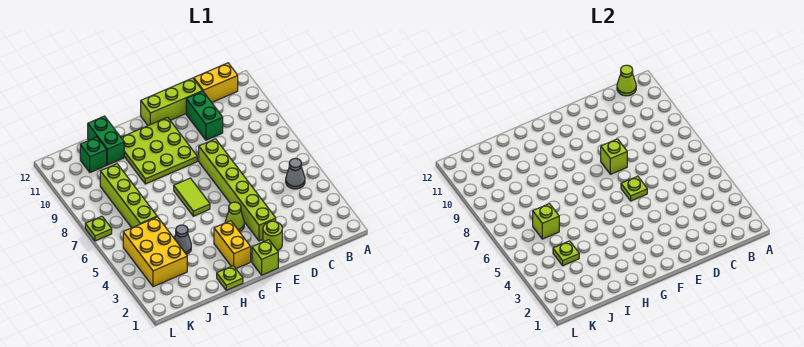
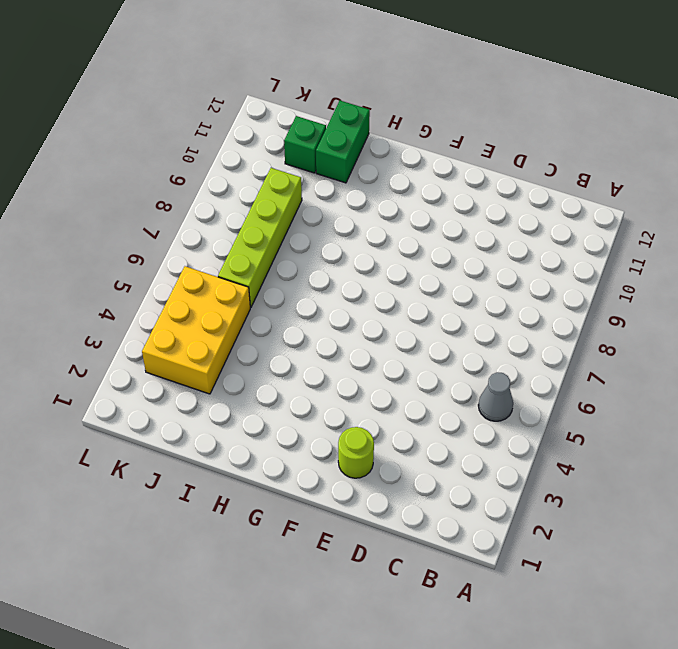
none -> yellow 1x2 brick [194,63,238,102]
none -> green 1x2 brick [186,91,223,140]
none -> lime 1x3 brick [141,78,202,125]

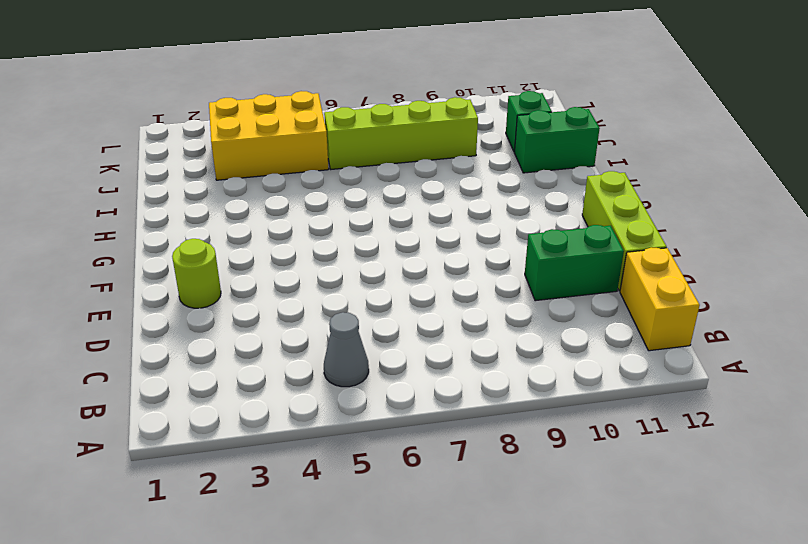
none -> lime 1x6 brick [199,139,276,241]
none -> lime 1x1 brick [252,240,278,275]
none -> lime 1x1 cone [225,202,244,232]

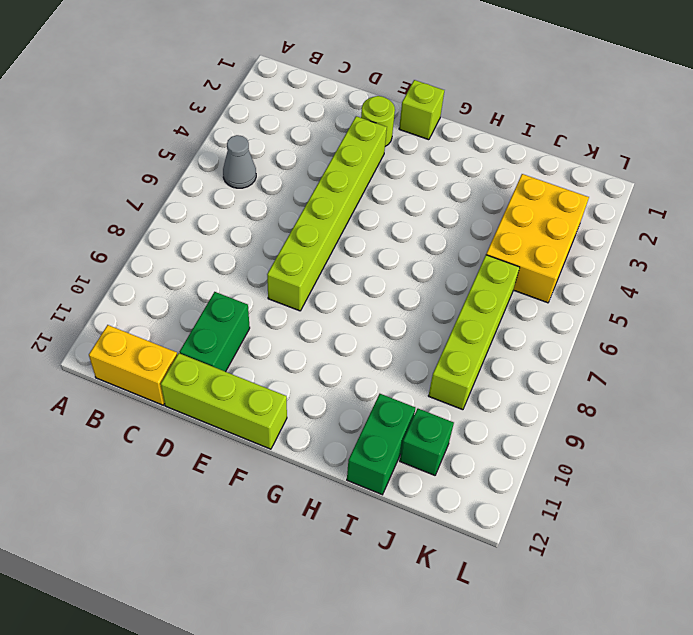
none -> lime 1x1 cone [225,202,244,232]
none -> lime 3x3 plate [121,117,197,184]
none -> yellow 1x2 brick [214,221,251,269]

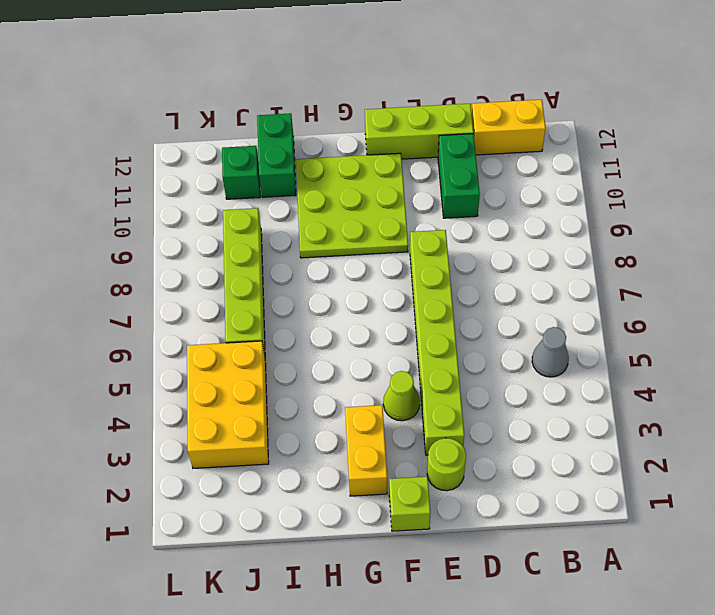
none -> lime 1x2 tile [174,178,210,216]
none -> lime 1x1 plate [217,266,243,290]
none -> grey 1x1 cone [174,225,191,255]

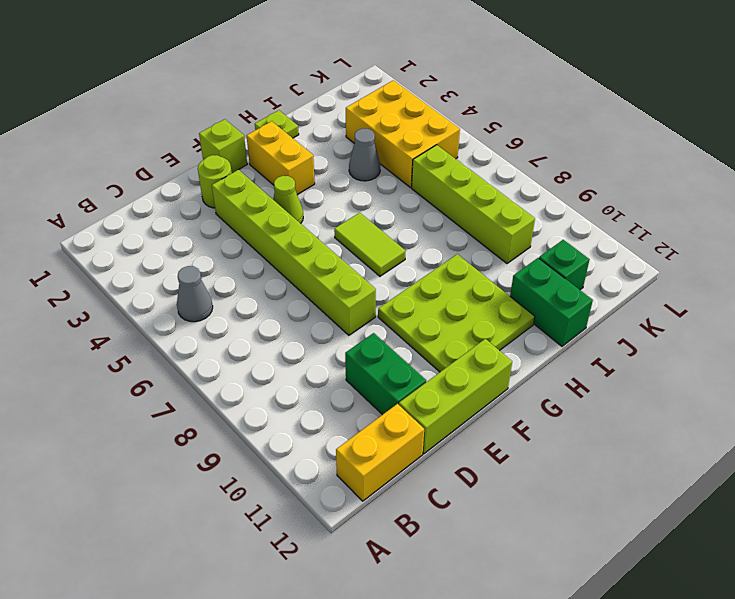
none -> lime 1x1 plate [85,216,112,241]
none -> lime 1x1 cone [617,65,636,96]
none -> lime 1x1 plate [621,176,647,201]

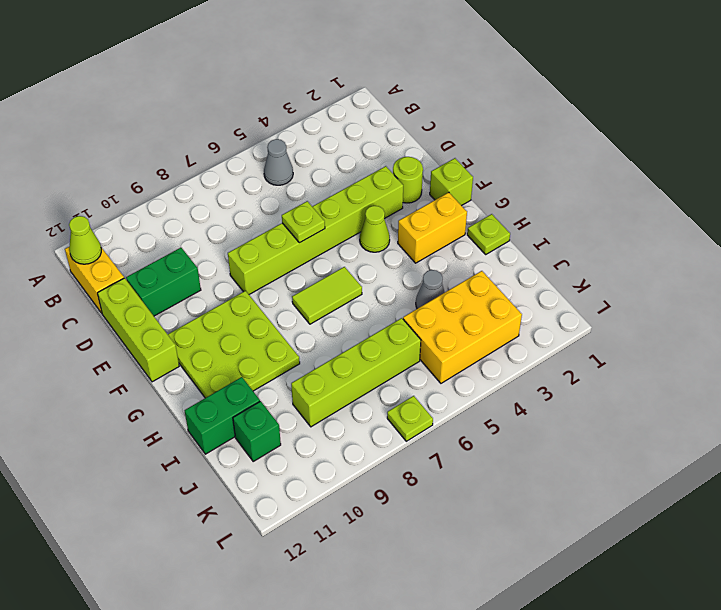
none -> lime 1x1 brick [601,139,627,174]
none -> lime 1x1 plate [553,241,579,266]
none -> lime 1x1 brick [533,204,559,239]

